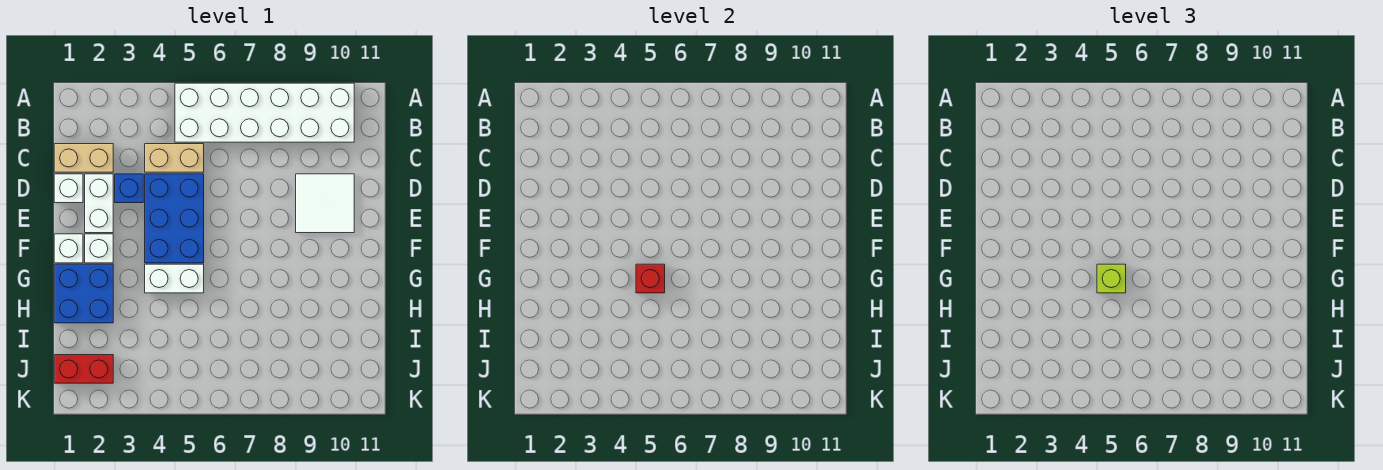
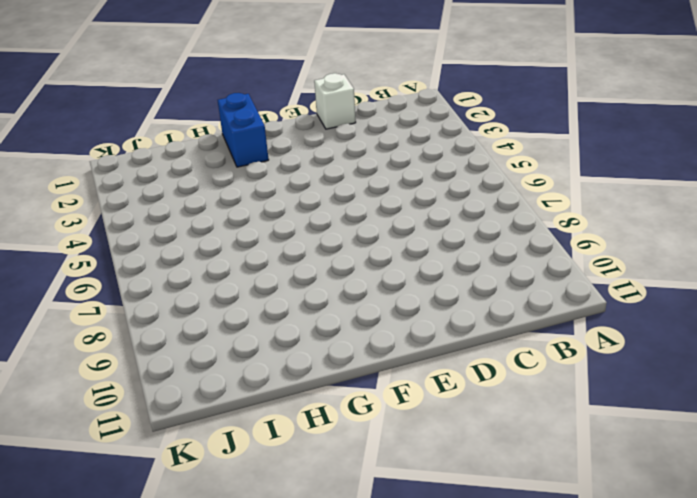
blue 1x2 brick [218,93,269,167] -> blue 2x2 brick [54,264,113,323]
none -> white 2x6 brick [175,83,354,142]
none -> tan 1x2 brick [54,144,113,172]
none -> tan 1x2 brick [145,144,204,172]

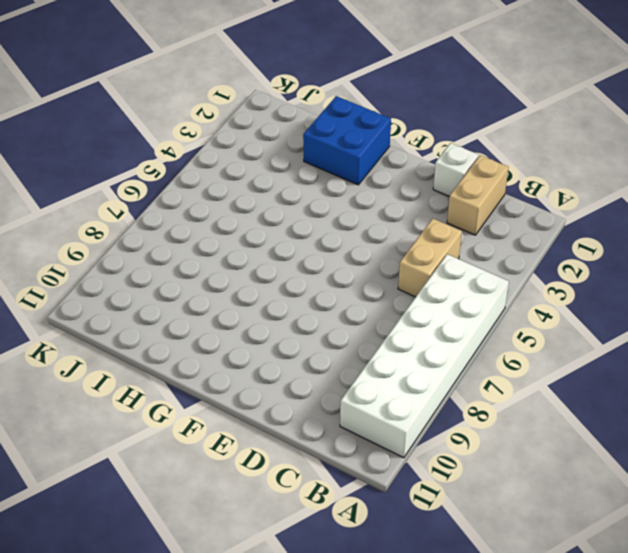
none -> white 1x2 brick [85,174,113,233]
none -> blue 1x1 brick [115,174,143,203]
none -> blue 2x3 brick [145,174,204,263]

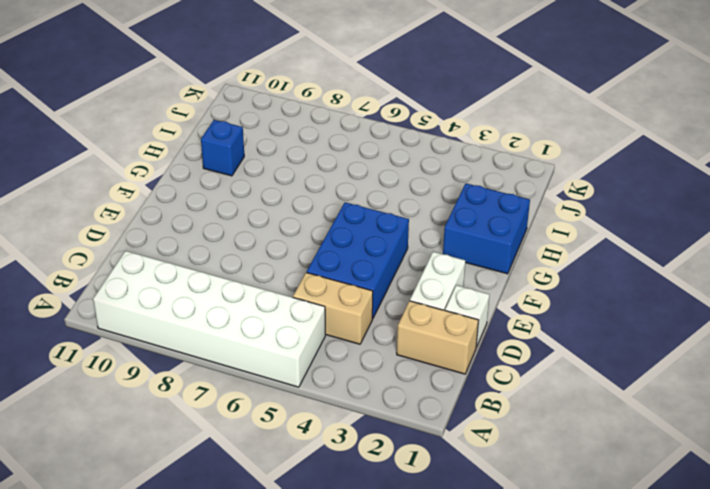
blue 1x1 brick [201,120,244,176] -> blue 1x1 brick moved to [115,174,143,203]
none -> white 2x2 tile [296,174,354,233]
none -> white 1x1 brick [54,234,83,263]
none -> white 1x1 brick [85,234,113,263]

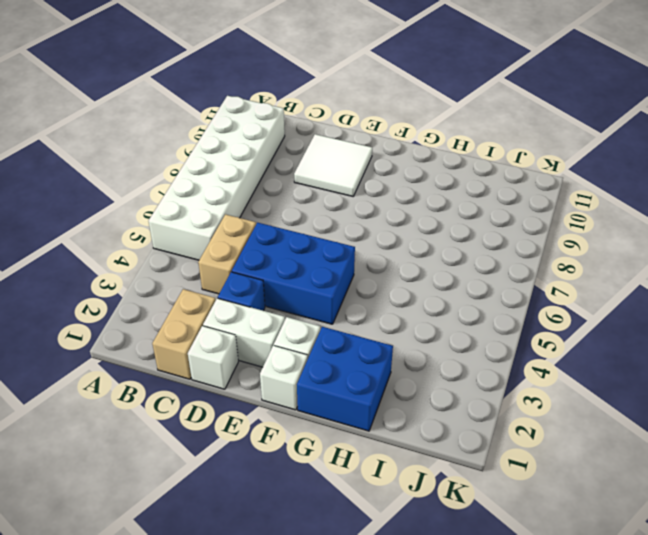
none -> white 1x2 brick [145,264,204,293]
none -> red 1x2 brick [54,355,113,383]
none -> red 1x1 brick [636,264,665,293]

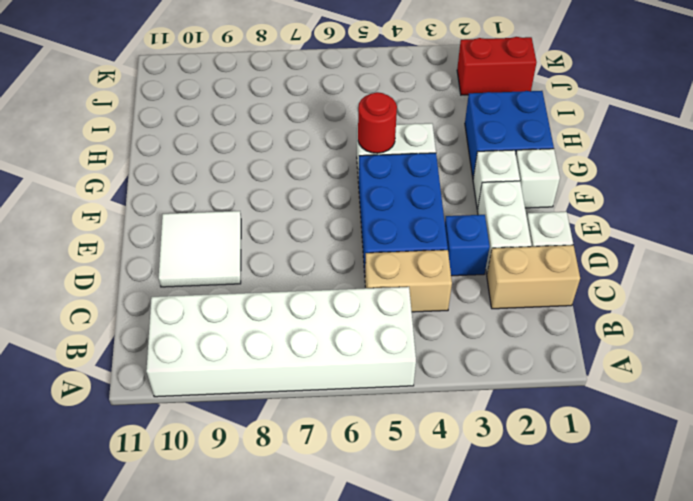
red 1x1 round brick [358,92,397,153] -> red 1x1 brick [636,264,665,293]
none -> lime 1x1 brick [1097,264,1126,293]

